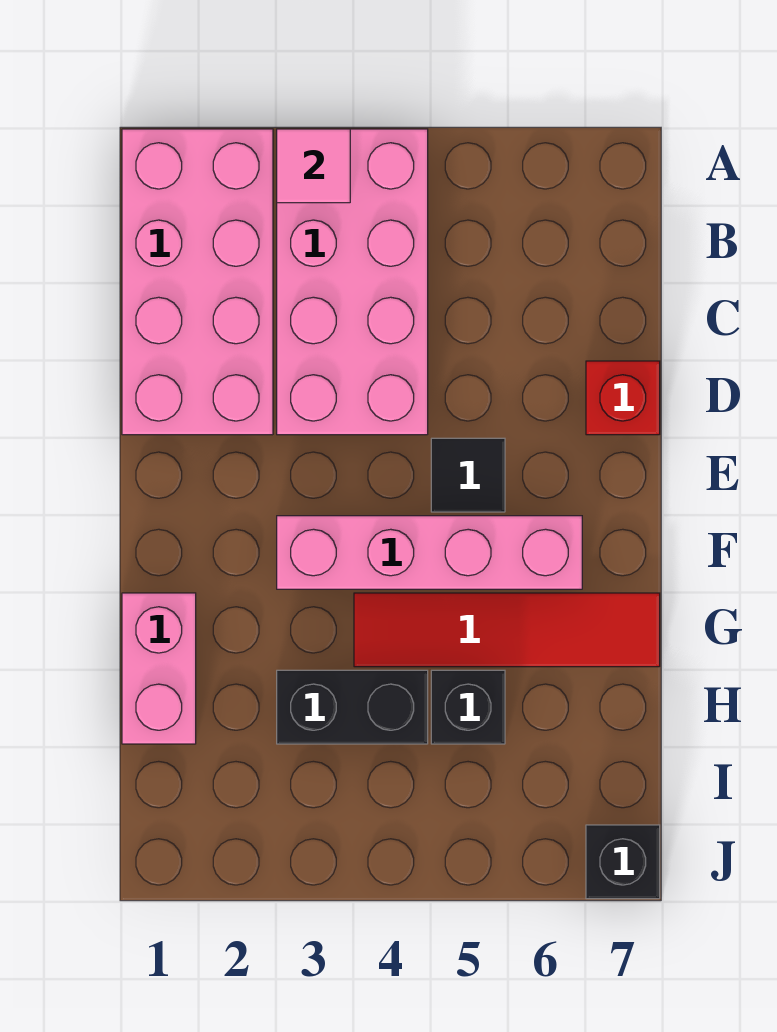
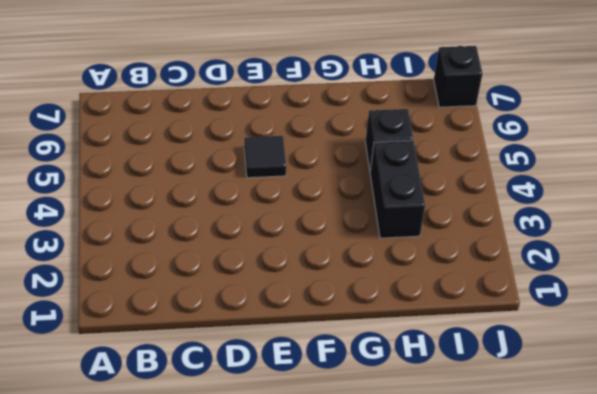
none -> pink 2x4 brick [122,129,273,435]
none -> pink 2x4 brick [277,129,428,435]

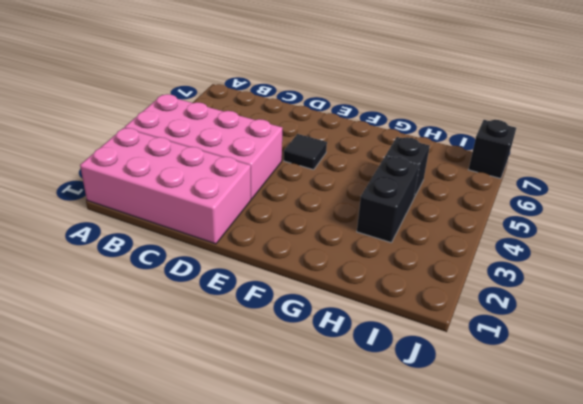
none -> red 1x1 brick [586,361,660,435]
none -> pink 1x4 brick [277,516,582,589]

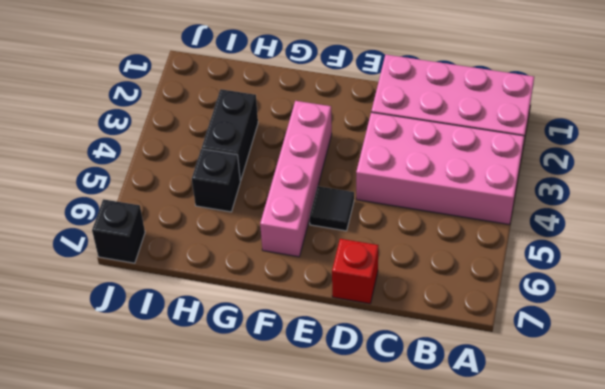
none -> pink 1x2 brick [122,593,196,744]
none -> red 1x4 tile [354,593,660,667]

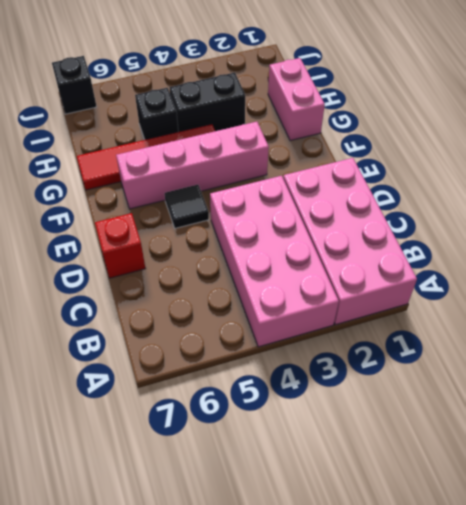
none -> pink 1x1 tile [277,129,350,203]

